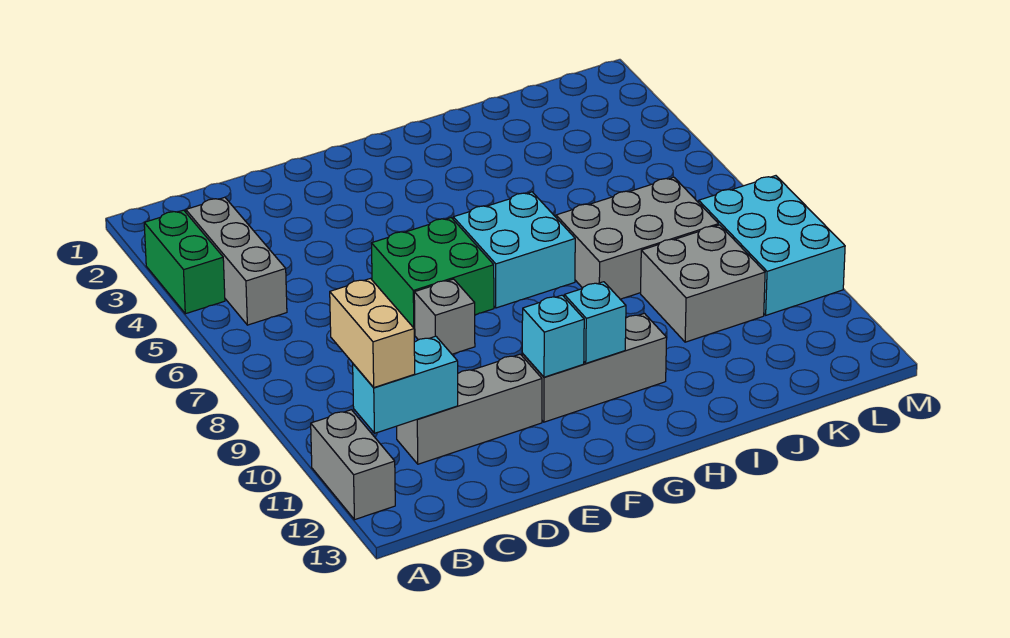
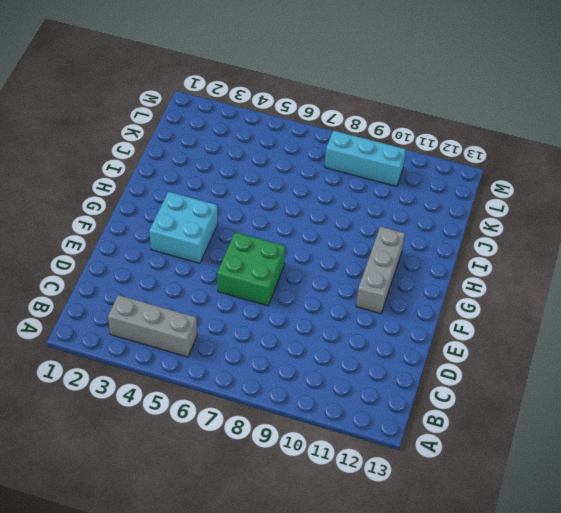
cyan 2x2 brick [149,192,218,263] -> cyan 2x2 brick moved to [453,192,575,308]
cyan 1x3 brick [325,131,406,186] -> cyan 2x3 brick [699,176,845,315]
none -> green 1x2 brick [144,210,225,314]
none -> grey 1x2 brick [311,410,395,520]
none -> grey 1x3 brick [397,354,542,464]

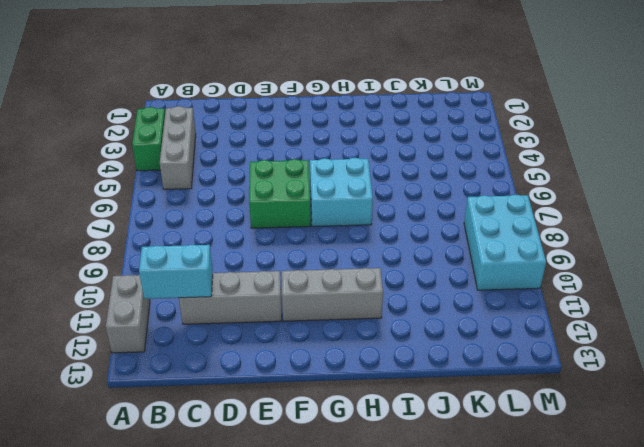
none -> grey 1x1 brick [414,279,475,354]
none -> grey 2x3 brick [556,177,719,299]
none -> grey 2x2 brick [641,225,765,342]

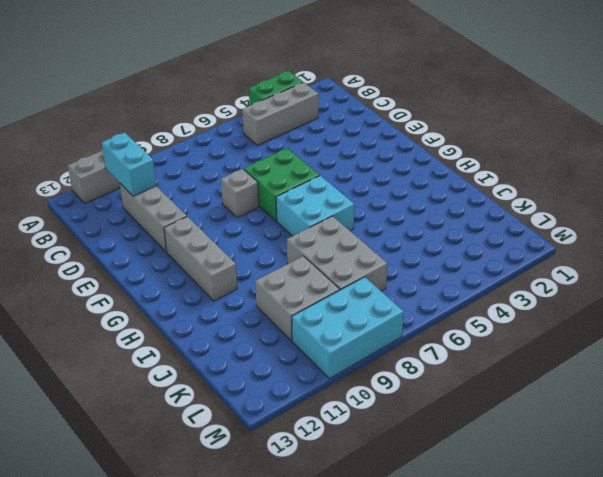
none -> cyan 1x1 brick [522,295,584,377]
none -> cyan 1x1 brick [564,282,626,363]
none -> tan 1x2 brick [330,279,415,387]

